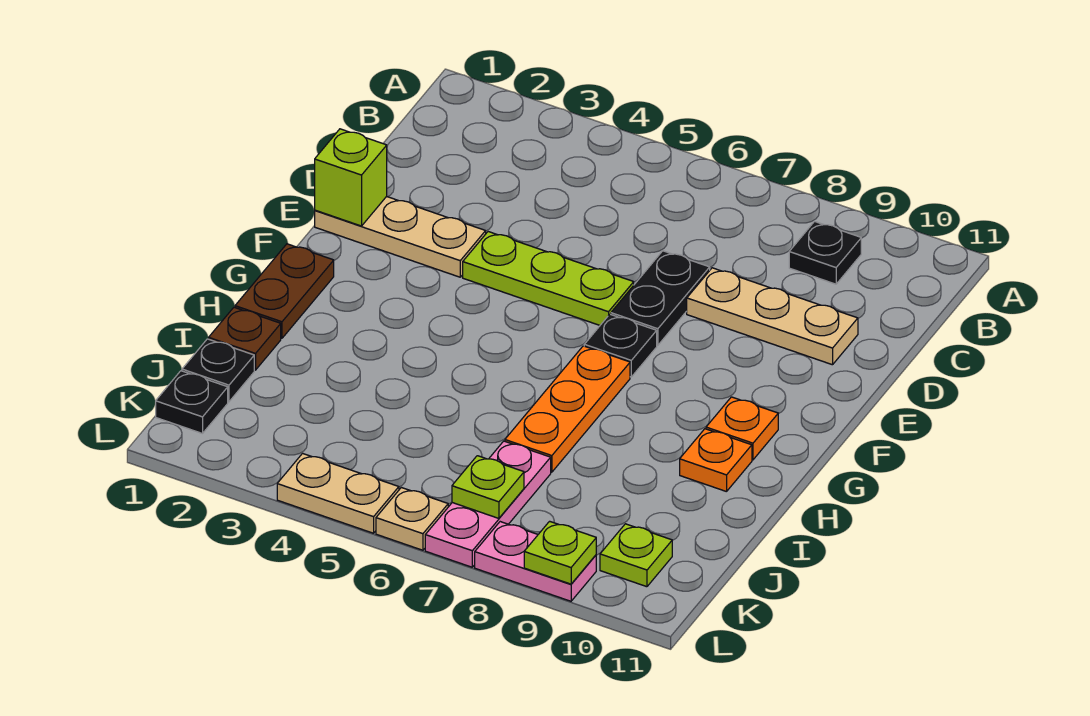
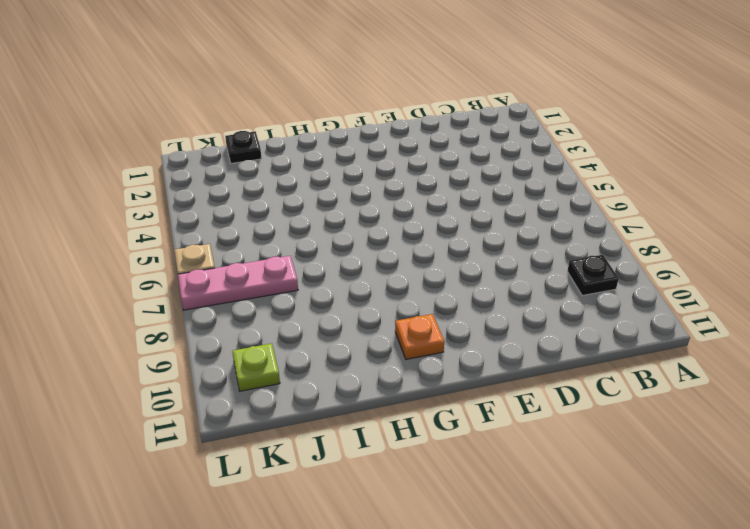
none -> black 1x2 plate [611,251,710,345]
none -> tan 1x3 plate [687,268,858,365]
none -> tan 1x3 plate [315,196,486,277]

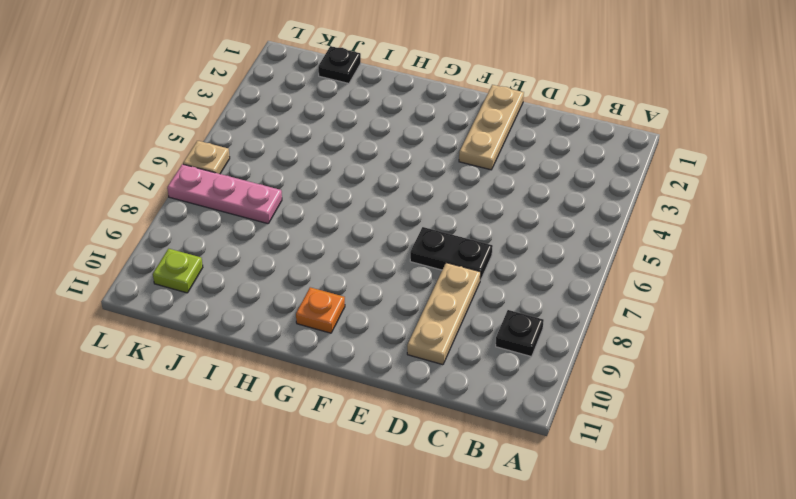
none -> lime 1x3 plate [463,232,634,325]
none -> black 1x1 plate [584,314,657,377]
none -> brown 1x2 plate [235,244,334,338]

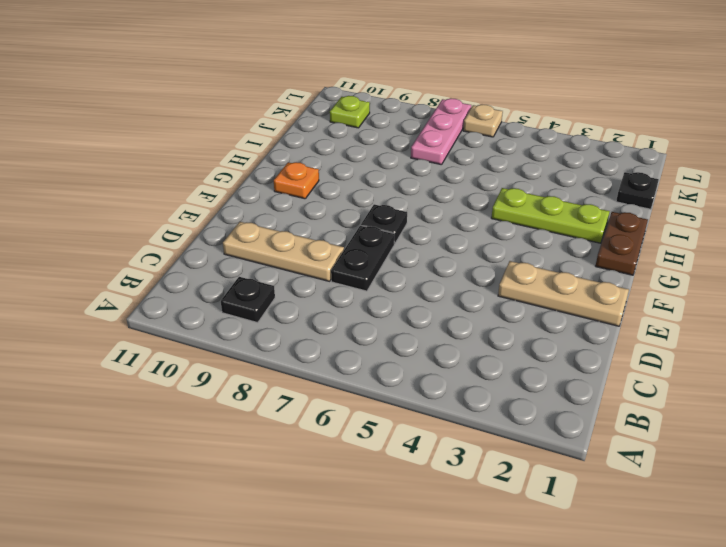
lime 1x3 plate [491,188,610,243] -> lime 1x3 plate moved to [463,232,634,325]
none -> orange 1x3 plate [505,346,630,472]
none -> orange 1x1 plate [680,429,752,492]
none -> brown 1x1 plate [209,307,281,370]

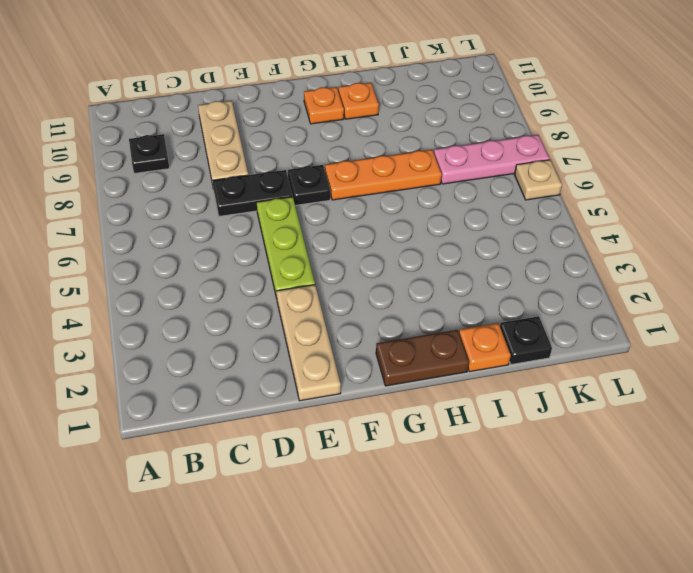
orange 1x1 plate [459,323,511,372] -> brown 1x1 plate [209,307,281,370]
none -> black 1x1 plate [156,371,228,434]
none -> lime 1x1 plate [600,524,672,587]
none -> tan 1x2 plate [277,453,399,533]

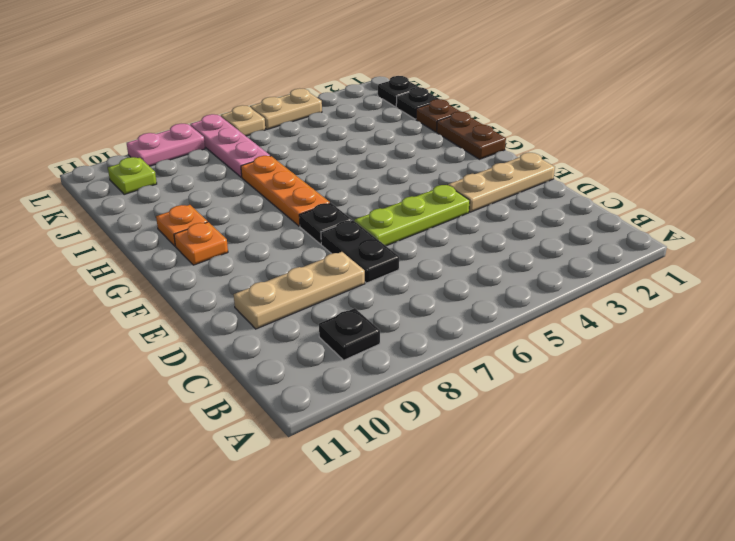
none -> lime 1x1 brick [315,129,387,226]
none -> lime 1x1 plate [452,456,524,518]
none -> lime 1x1 plate [524,521,596,584]

